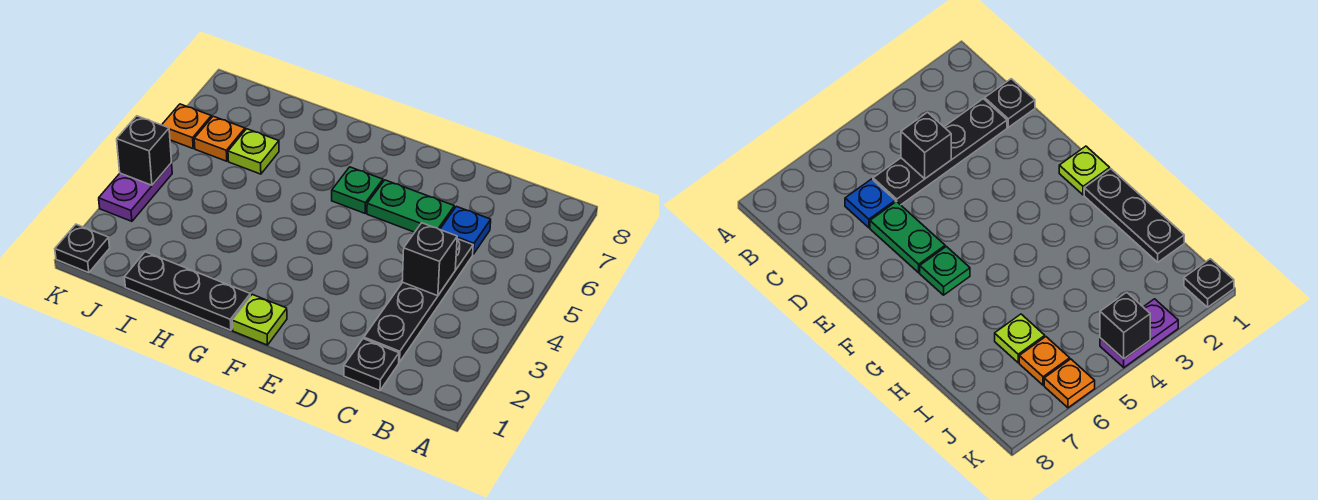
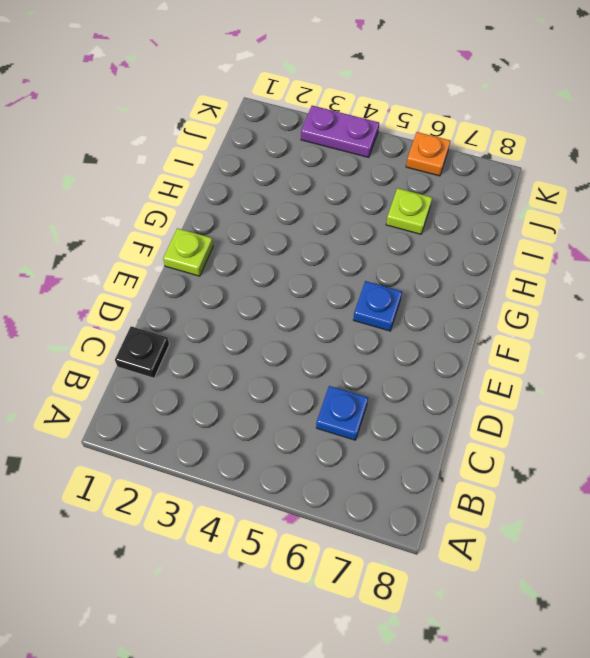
blue 1x1 plate [353,281,402,331] -> green 1x1 plate [332,167,383,213]
none -> black 1x4 plate [364,239,473,362]
none -> green 1x2 plate [367,180,454,232]
none -> black 1x3 plate [125,252,250,330]

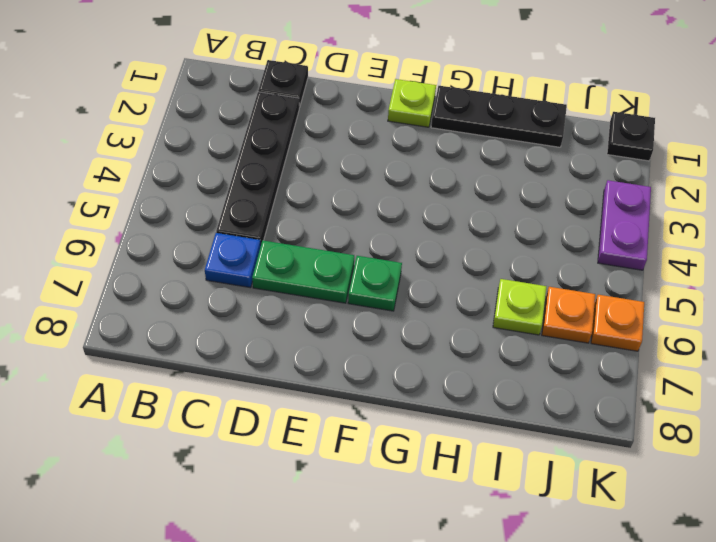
none -> black 1x1 brick [402,223,457,296]
none -> black 1x1 brick [117,116,171,185]

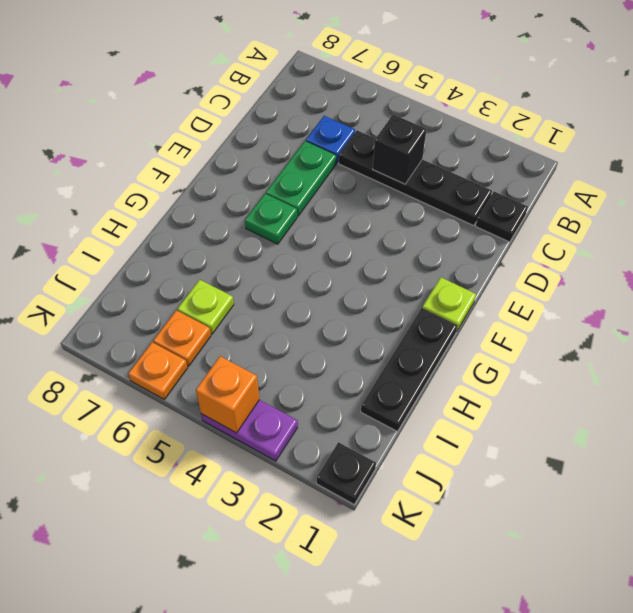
orange 1x1 brick [196,356,259,433] -> black 1x1 brick [117,116,171,185]

